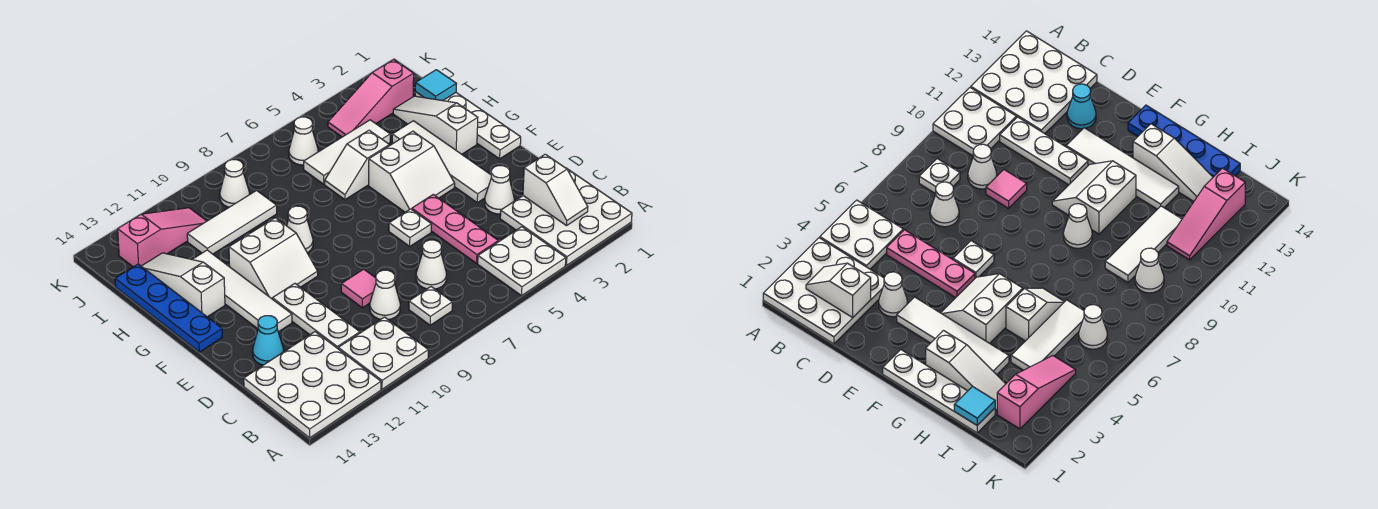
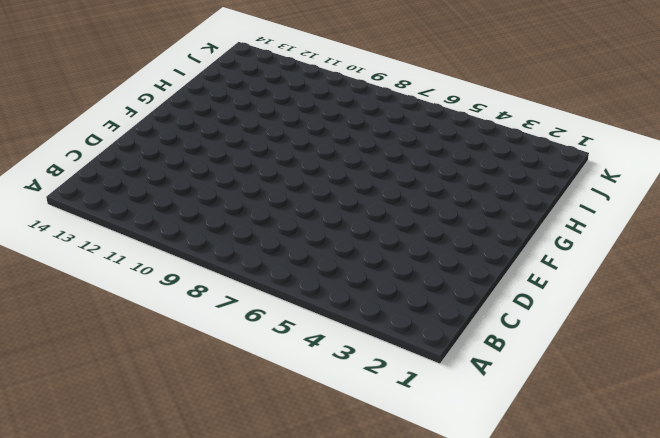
none -> white 3x3 plate [500,168,632,265]
none -> white 2x2 plate [478,227,566,296]
none -> white 2x2 plate [338,317,428,389]
none -> white 3x3 plate [244,332,381,438]

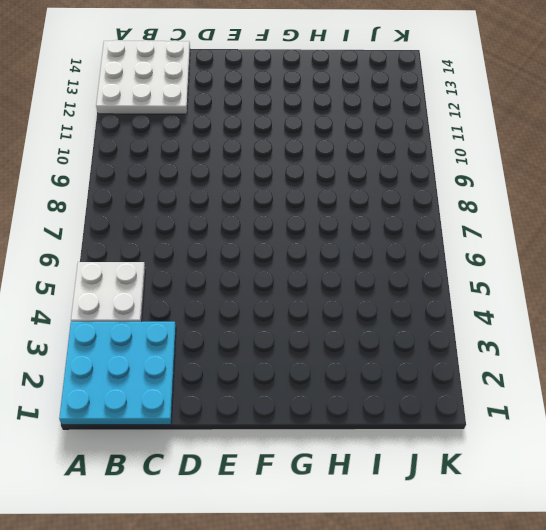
cyan 3x3 plate [59,322,176,425] -> white 3x3 plate [500,168,632,265]
none -> white 2x2 plate [338,317,428,389]
none -> white 1x1 plate [409,287,452,325]
none -> pink 1x3 plate [412,194,498,263]
none -> white 1x1 cone [416,240,446,289]

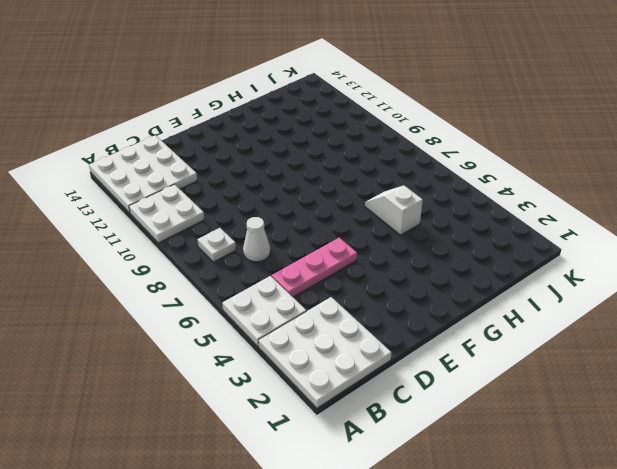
none -> white 1x1 cone [370,270,400,320]
none -> white 1x3 plate [272,284,360,348]
none -> white 1x1 cone [485,166,514,214]
none -> pink 1x1 tile [341,269,376,308]

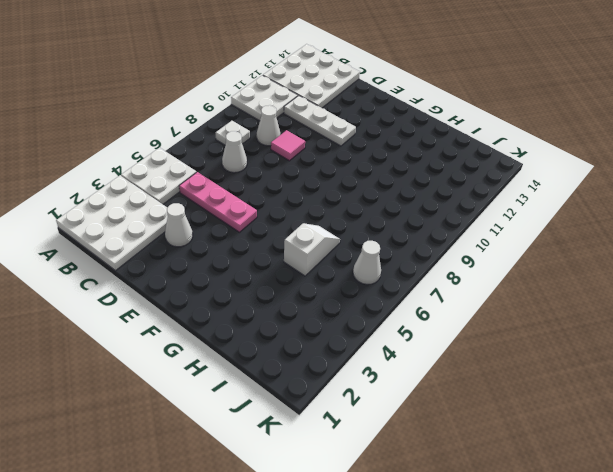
none -> cyan 1x1 cone [253,316,284,365]
none -> white 1x4 tile [392,121,491,203]
none -> white 1x1 plate [389,209,432,246]
none -> white 1x4 tile [192,250,292,332]

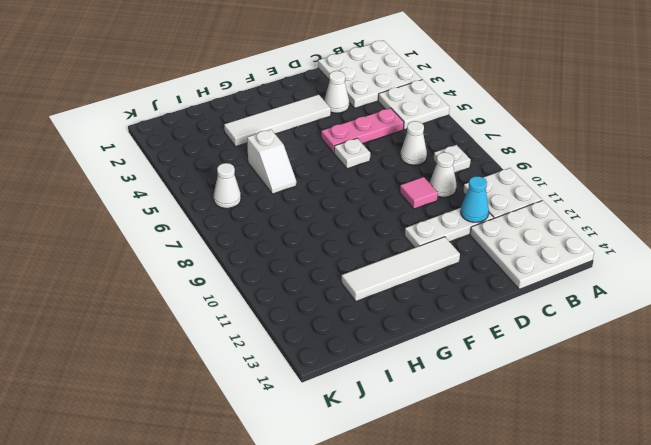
cyan 1x1 cone [461,176,489,222] -> cyan 1x1 cone moved to [253,316,284,365]
none -> white 1x4 plate [415,92,521,159]
none -> white 2x2 slope [369,131,455,212]
none -> white 2x2 slope [229,218,318,299]
none -> blue 1x4 plate [115,264,222,352]

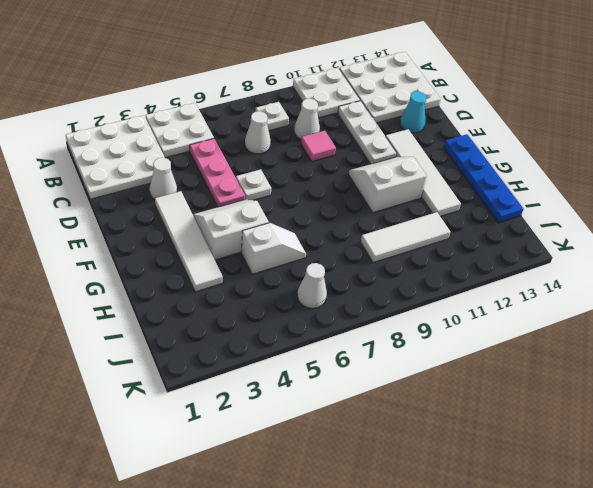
none -> white 1x4 plate [415,92,521,159]
none -> white 1x3 slope [393,96,478,154]
none -> white 1x1 cone [287,206,313,253]
none -> white 1x3 slope [142,253,225,317]

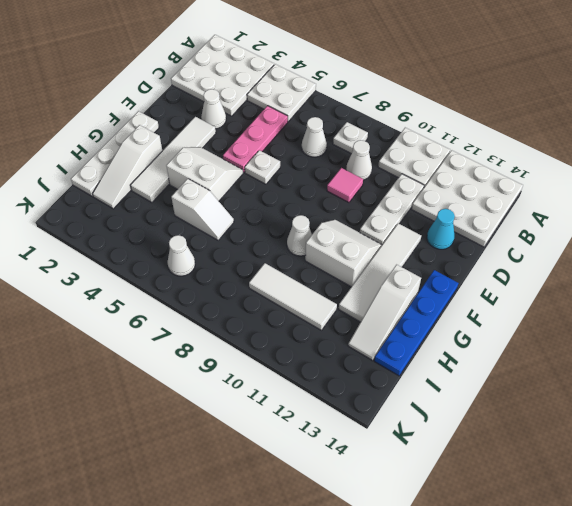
none -> white 1x3 tile [304,120,390,184]
none -> pink 1x3 slope [328,60,414,137]
none -> white 1x1 cone [220,160,250,207]
none -> pink 1x3 slope [118,208,206,267]

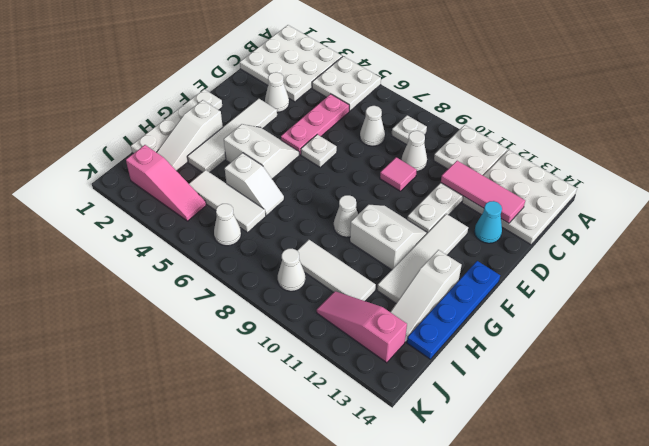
pink 1x3 tile [441,161,525,223] -> none
none -> white 1x2 slope [523,154,588,226]
none -> cyan 1x1 tile [415,70,456,101]

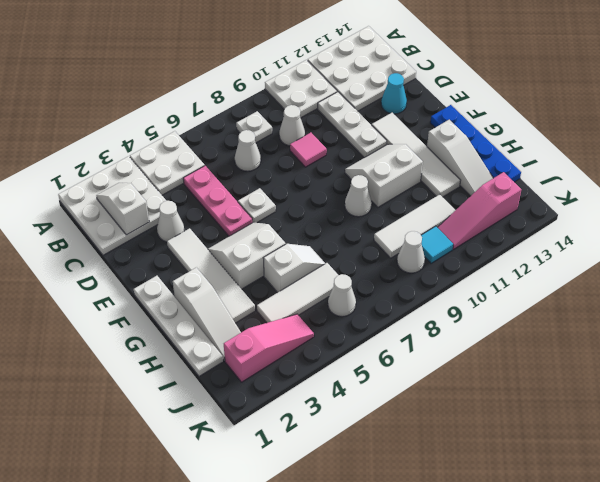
cyan 1x1 tile [421,226,453,263] -> cyan 1x1 tile moved to [415,70,456,101]

